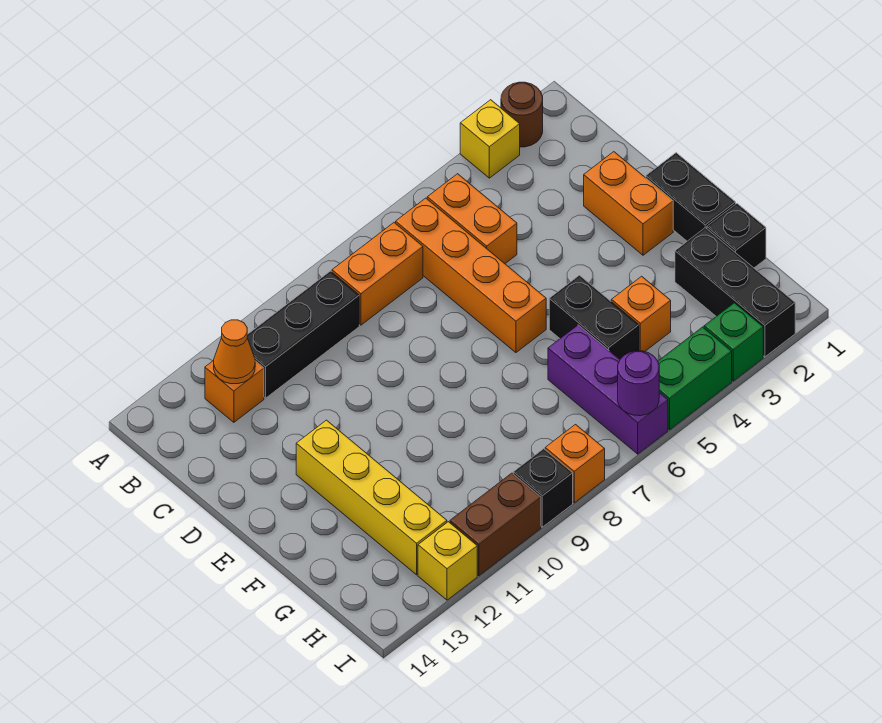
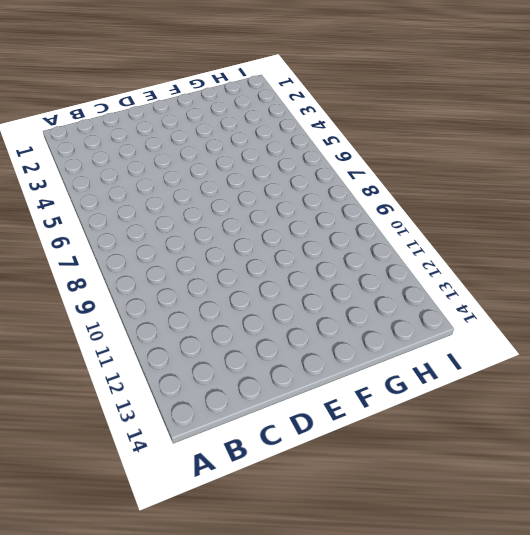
none -> brown 1x1 round brick [501,82,543,147]
none -> yellow 1x1 brick [460,100,520,178]
none -> orange 1x2 brick [427,174,517,264]

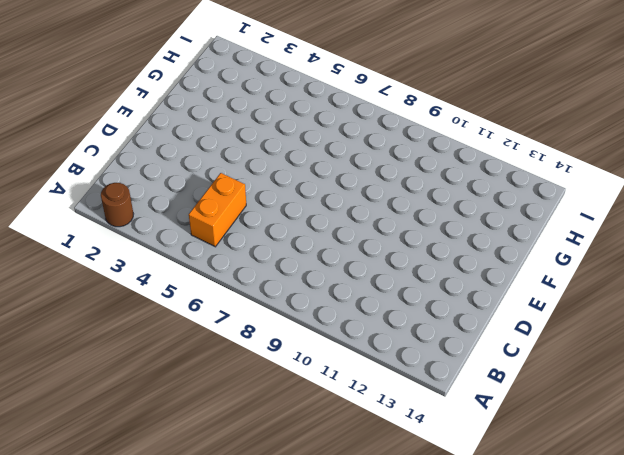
none -> yellow 1x1 brick [460,100,520,178]
none -> orange 1x4 brick [396,198,546,353]
none -> orange 1x2 brick [332,223,423,325]

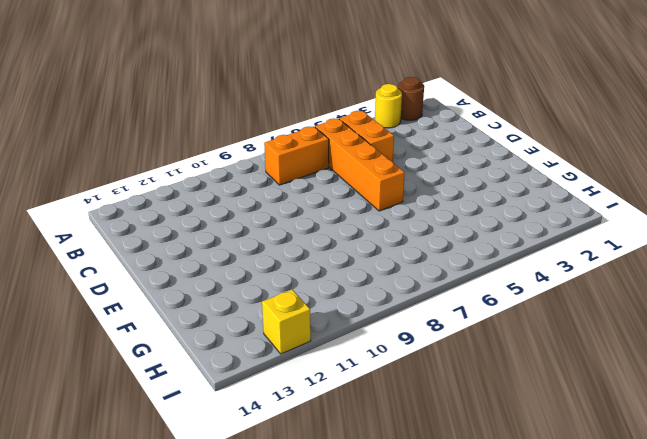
yellow 1x1 round brick [375,84,402,128] -> yellow 1x1 brick [460,100,520,178]
none -> black 1x3 brick [247,271,359,398]
none -> orange 1x1 brick [205,360,264,422]
none -> orange 1x2 brick [584,152,673,255]

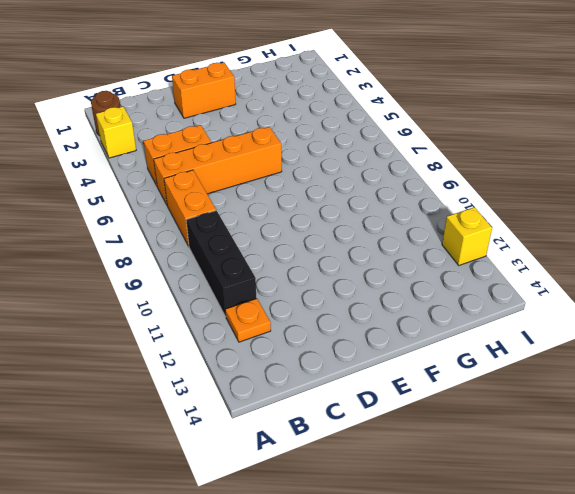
orange 1x1 plate [225,298,271,342] -> orange 1x1 brick [205,360,264,422]
none -> black 1x2 brick [646,153,736,241]
none -> yellow 1x4 brick [296,420,447,575]
none -> black 1x2 brick [549,275,639,359]

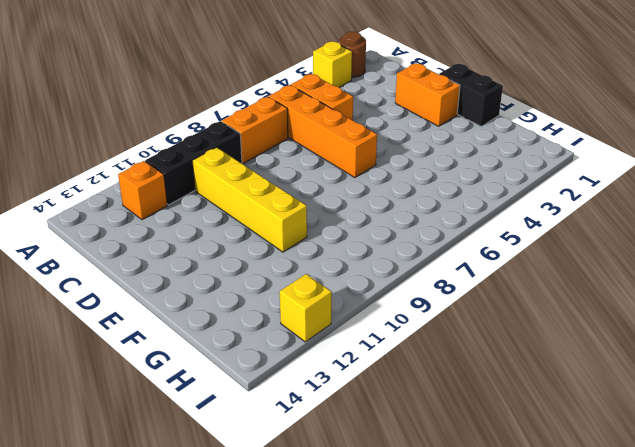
yellow 1x4 brick [192,147,307,252] -> yellow 1x4 brick moved to [296,420,447,575]
none -> black 1x2 brick [549,275,639,359]
none -> black 1x1 brick [707,204,766,268]
none -> black 1x3 brick [675,228,795,357]

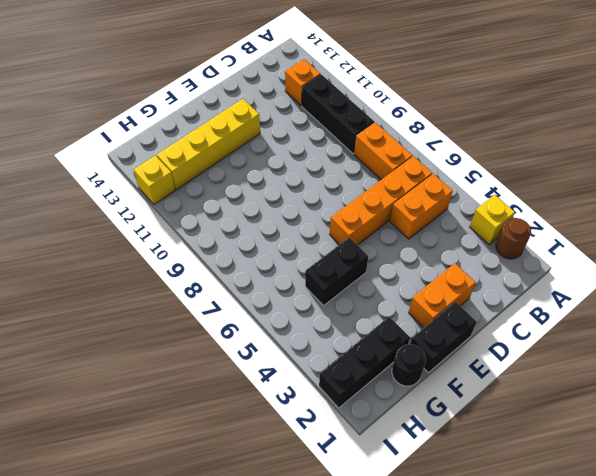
black 1x1 round brick [392,344,426,386] -> black 1x1 brick [707,204,766,268]
none -> orange 1x1 brick [611,276,671,352]
none -> purple 1x3 brick [548,325,668,454]
none -> green 1x1 brick [704,303,763,381]

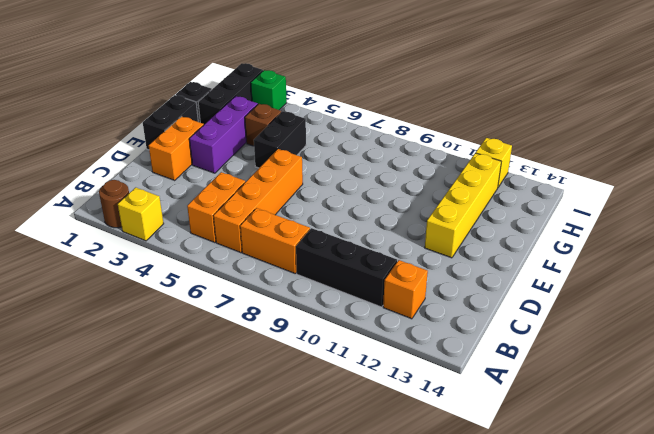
purple 1x3 brick [189,96,258,173] -> purple 1x3 brick moved to [548,325,668,454]
brown 1x1 brick [245,104,281,146] -> orange 1x1 brick [611,276,671,352]
none -> green 1x2 brick [658,327,732,430]
none -> orange 1x1 brick [545,425,605,503]
none -> black 1x1 brick [513,449,573,527]

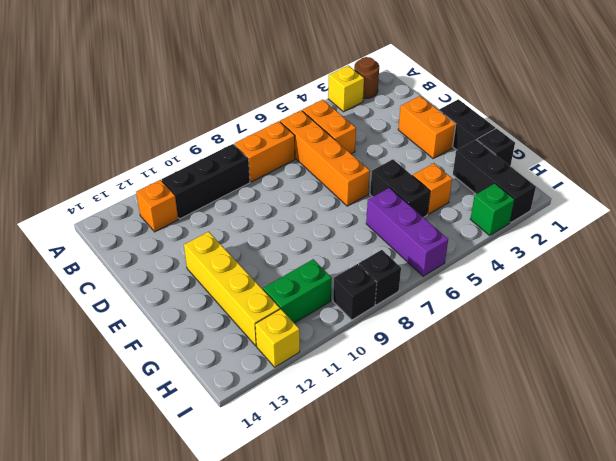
green 1x2 brick [263,259,332,323] -> green 1x2 brick moved to [658,327,732,430]
black 1x1 brick [359,250,401,305] -> orange 1x1 brick [545,425,605,503]
none -> brown 1x2 brick [450,473,541,576]
none -> orange 1x1 cone [214,320,255,384]
none -> purple 1x1 round brick [618,351,659,416]

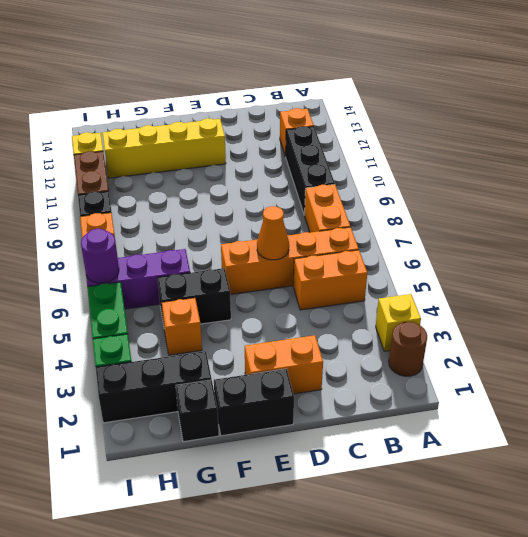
orange 1x1 cone [257,206,289,260] -> orange 1x1 cone moved to [214,320,255,384]

